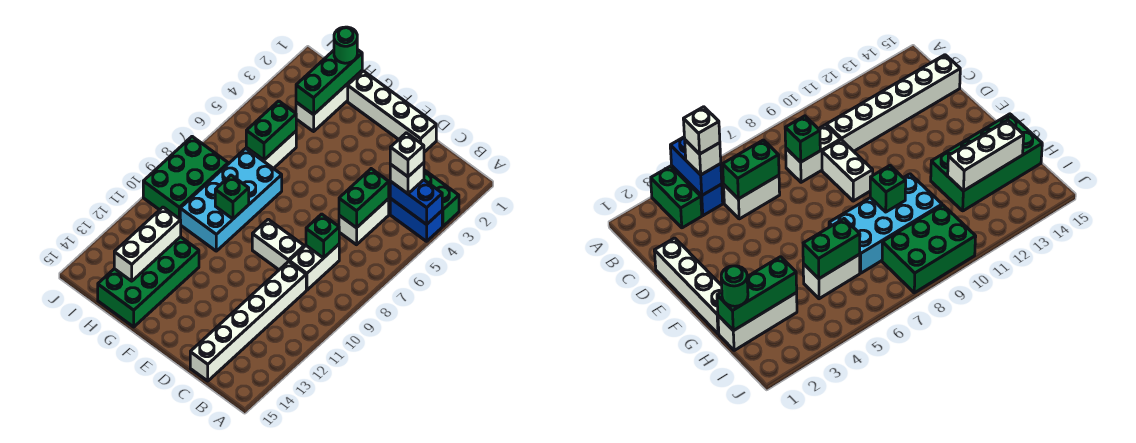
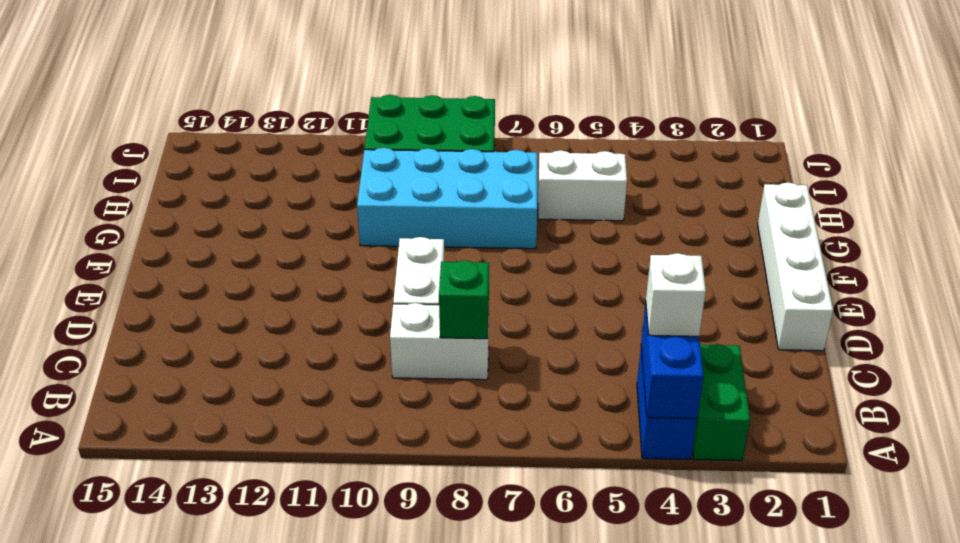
none -> white 1x2 brick [339,199,389,245]
none -> white 1x6 brick [190,261,306,381]
none -> green 2x4 brick [98,237,199,327]

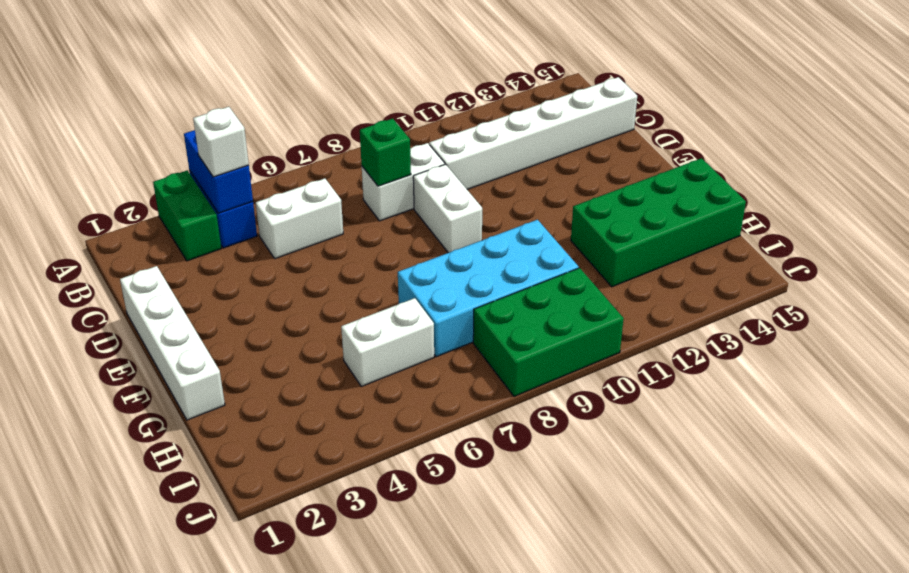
none -> white 1x3 brick [296,71,362,131]
none -> green 1x2 brick [339,169,389,228]
none -> green 1x1 brick [215,175,249,219]

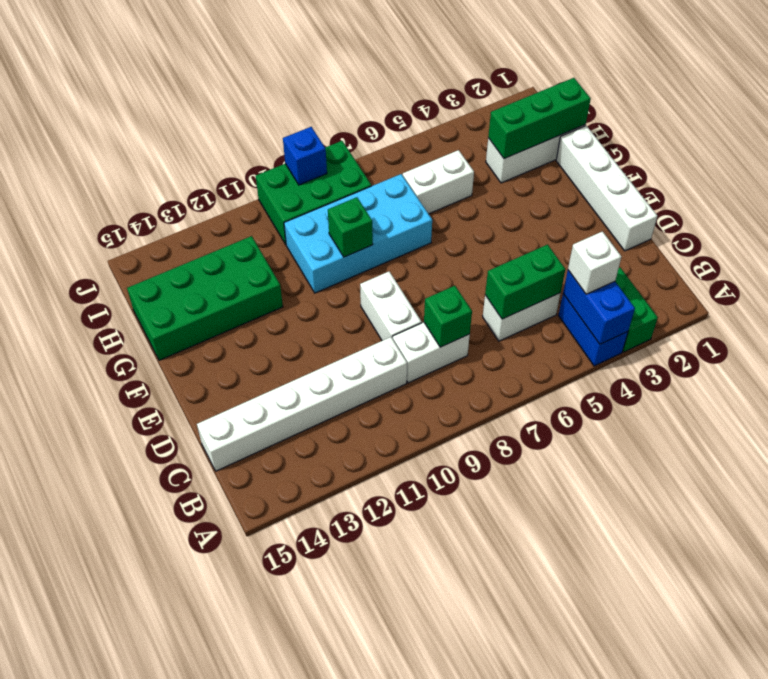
blue 1x1 brick [283,127,327,185] -> none
none -> green 1x2 brick [246,101,296,160]
none -> white 1x3 brick [114,207,181,281]
none -> green 1x1 round brick [334,27,357,63]

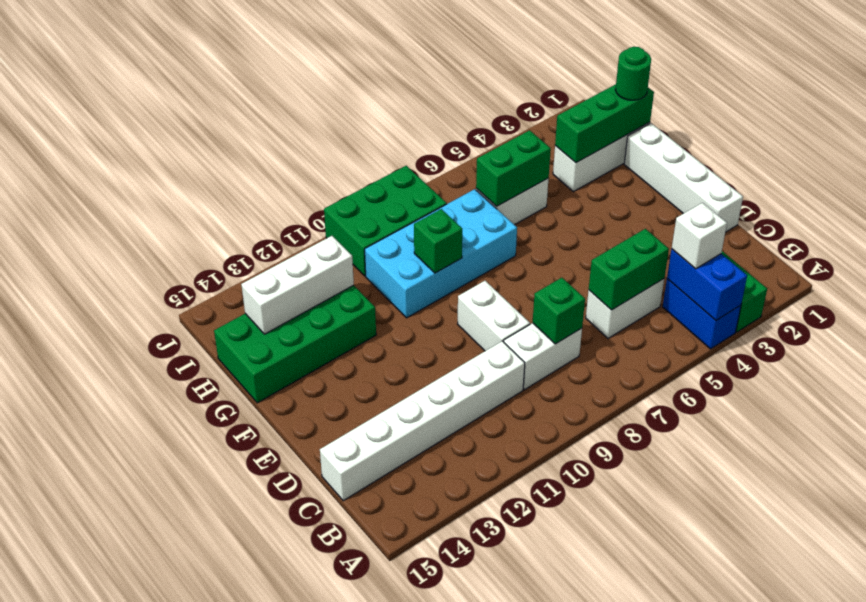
none -> white 1x1 brick [390,133,424,177]

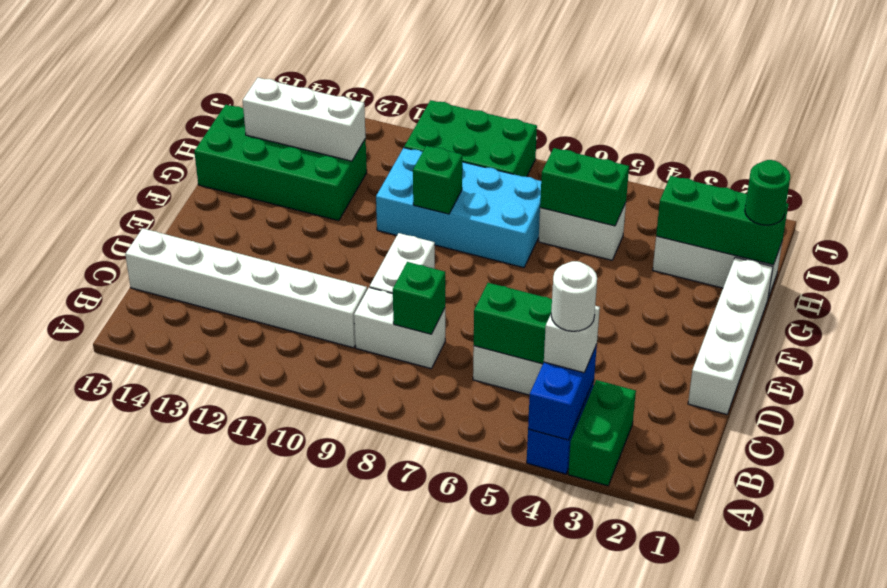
white 1x1 round brick [551,261,597,331] -> white 1x1 brick [390,133,424,177]

